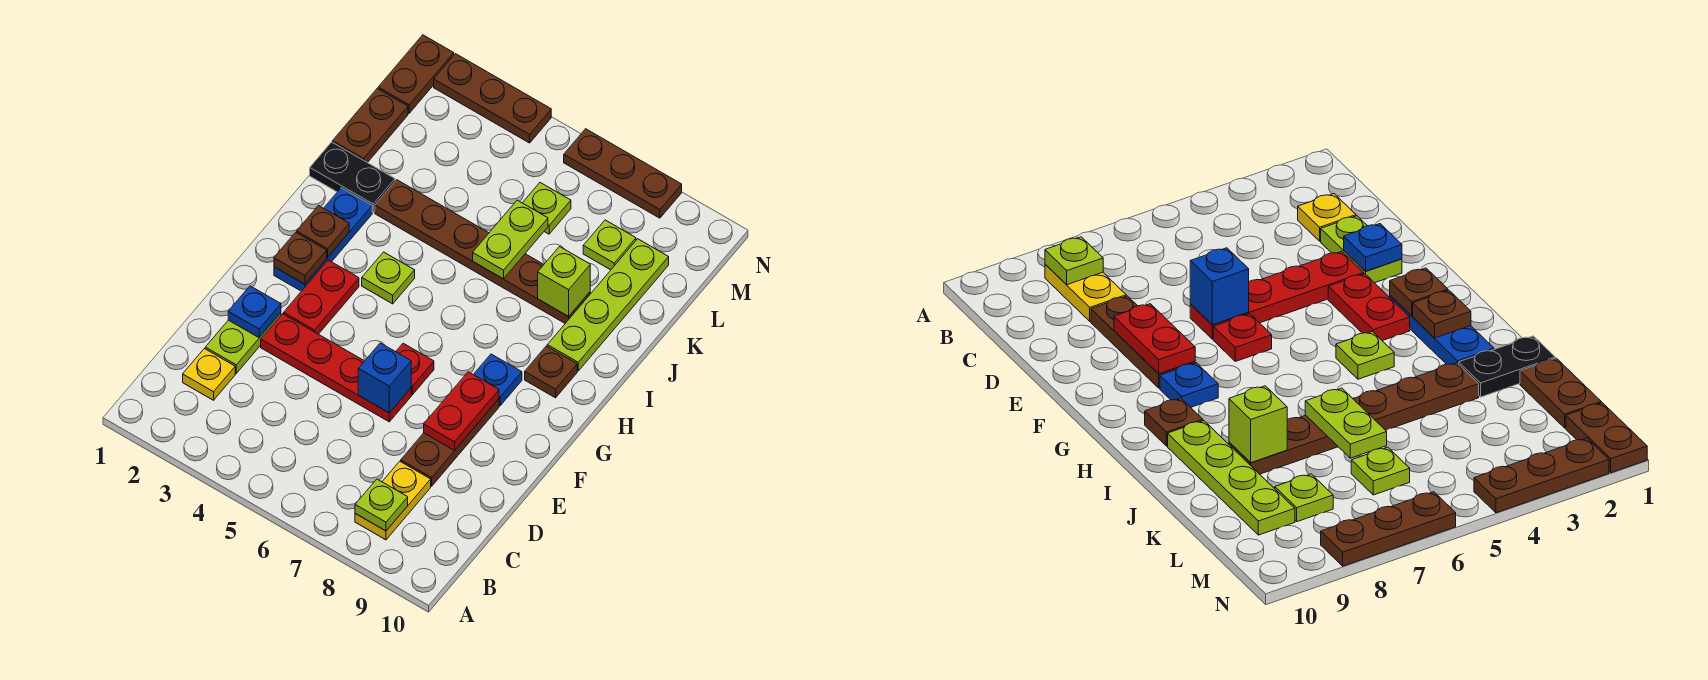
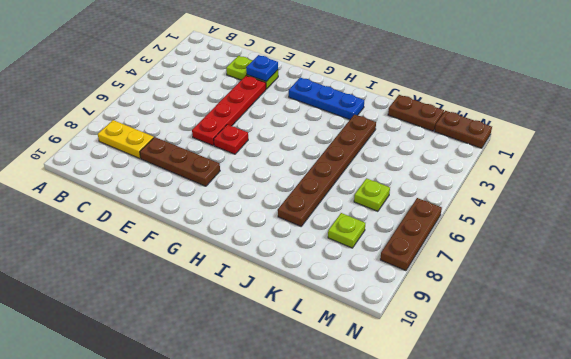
none -> yellow 1x1 plate [183,349,235,400]
none -> red 1x2 plate [284,260,359,334]
none -> blue 1x1 plate [473,354,522,406]

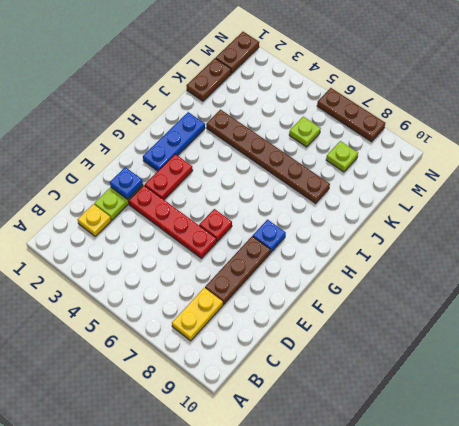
none -> lime 1x1 plate [362,252,415,304]
none -> brown 1x1 plate [525,346,577,398]
none -> lime 1x4 plate [547,239,669,371]

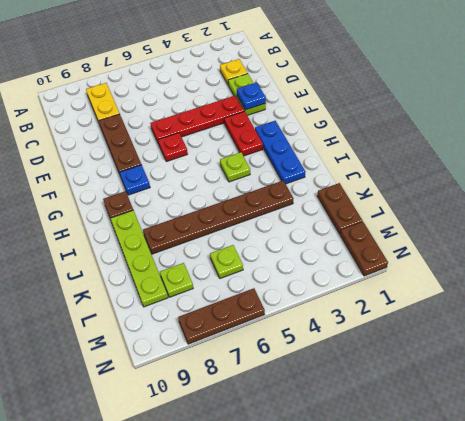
none -> black 1x2 plate [310,142,395,212]
none -> brown 1x3 plate [434,54,551,143]
none -> lime 1x1 plate [355,479,408,531]

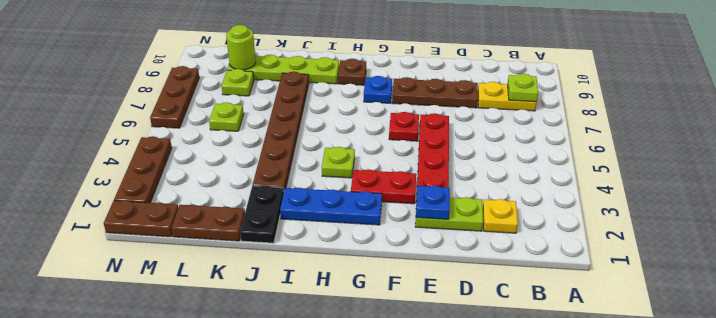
lime 1x1 round brick [226,25,256,70] -> none
none -> blue 1x1 brick [358,343,411,413]
none -> red 1x2 plate [424,372,499,450]
none -> brown 1x1 plate [274,232,327,284]

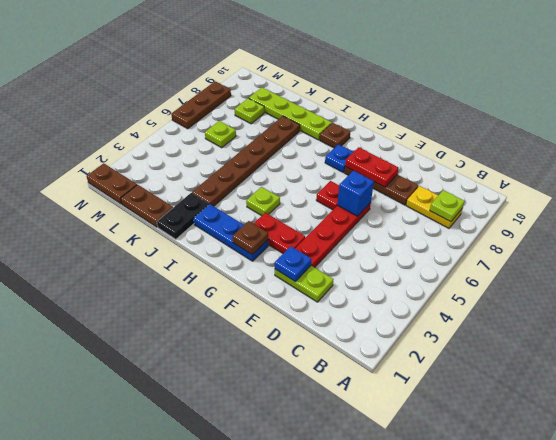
none -> yellow 1x1 plate [183,349,235,400]
none -> brown 1x3 plate [434,54,551,143]
none -> brown 1x1 plate [297,206,349,257]

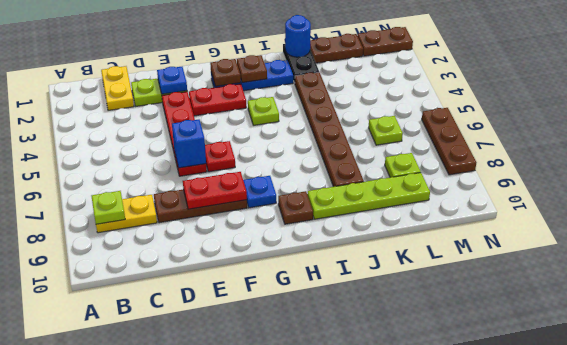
yellow 1x2 plate [101,66,134,110] -> yellow 1x1 plate [183,349,235,400]
blue 1x1 round brick [285,15,311,57] -> none
none -> brown 1x3 plate [434,54,551,143]
none -> lime 1x2 plate [473,200,548,279]
none -> lime 1x1 brick [538,247,590,317]

